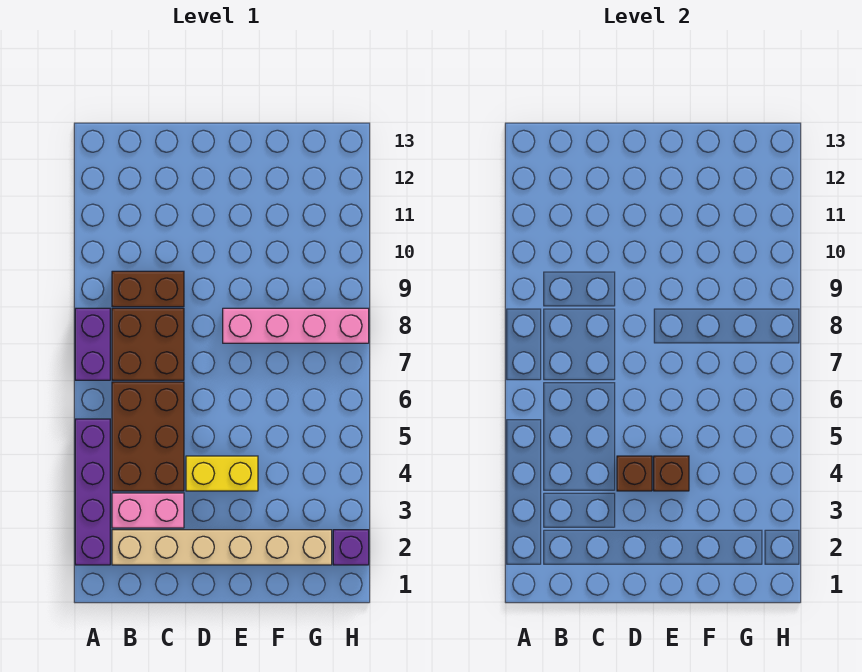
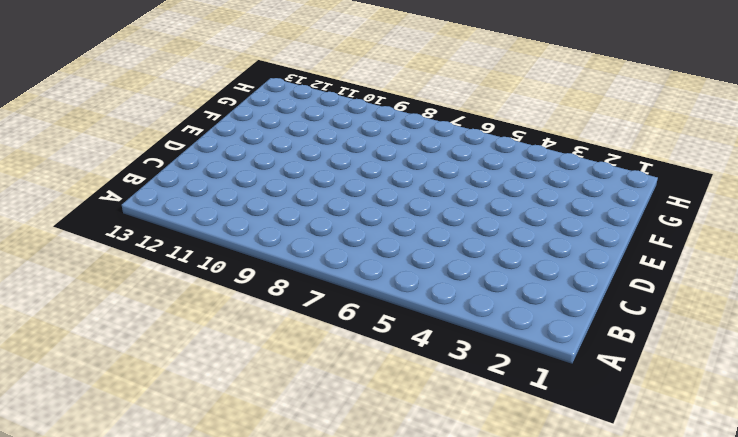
none -> purple 1x4 brick [75,419,110,565]
none -> purple 1x2 brick [75,308,110,380]
none -> tan 1x6 brick [112,530,332,565]

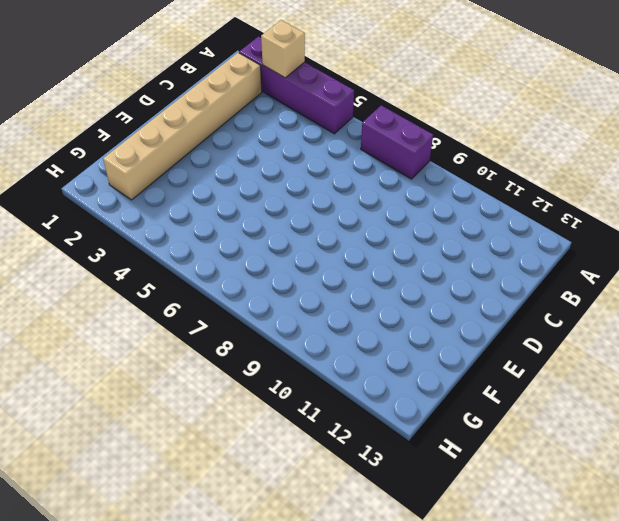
tan 1x1 brick [261,20,305,78] -> none
none -> pink 1x2 brick [112,493,184,528]
none -> brown 2x3 brick [112,382,184,491]
none -> brown 2x2 brick [112,308,184,380]

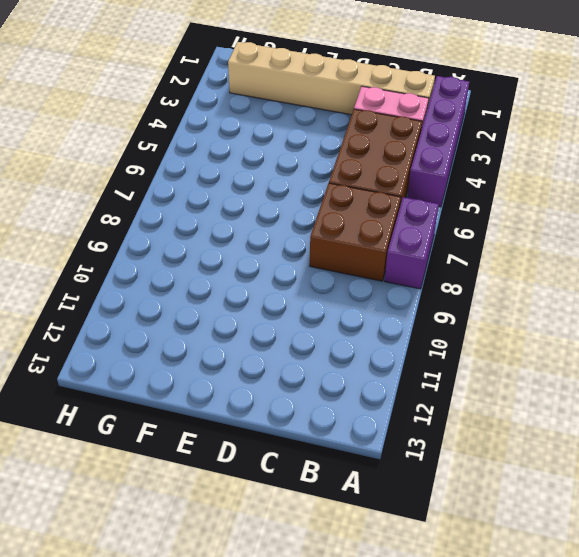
none -> brown 1x2 brick [112,271,184,307]
none -> yellow 1x2 brick [186,456,258,491]
none -> pink 1x4 brick [223,308,369,343]

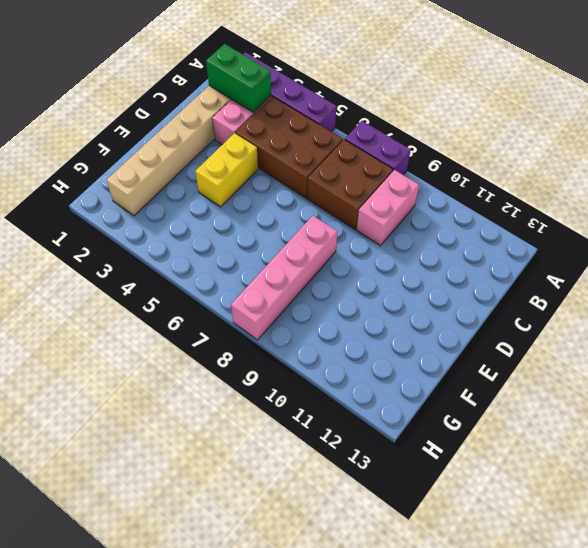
green 1x2 brick [206,44,271,113] -> none
pink 1x2 brick [357,170,419,245] -> brown 1x2 brick [112,271,184,307]
none -> purple 1x1 brick [333,530,369,565]
none -> brown 1x1 brick [617,456,652,491]
none -> brown 1x1 brick [654,456,689,491]

